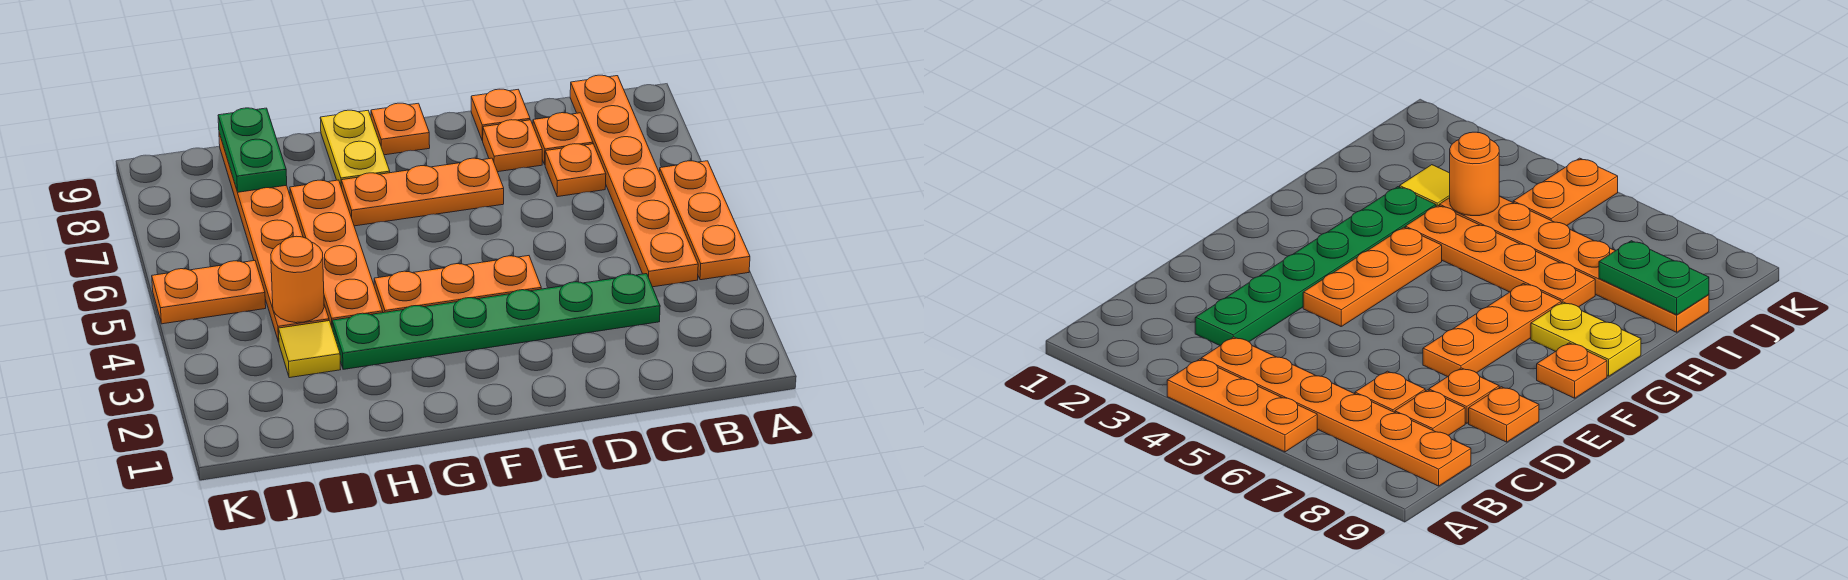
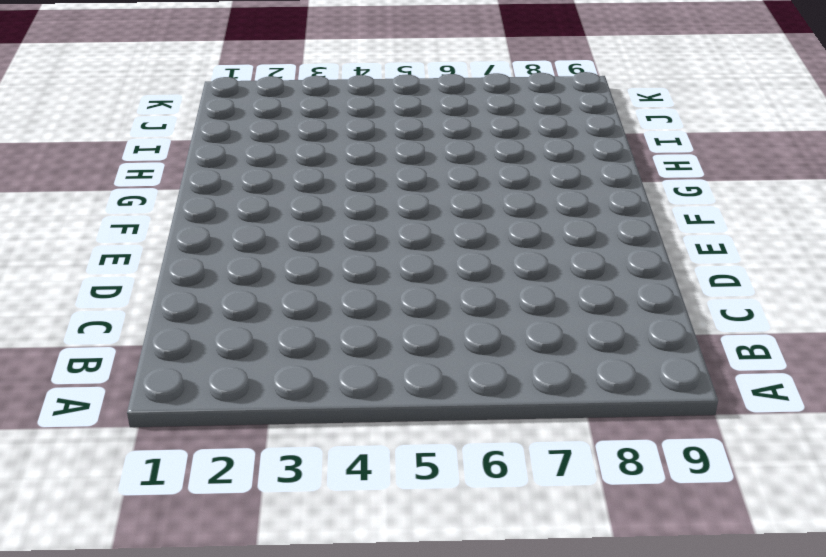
none -> orange 1x3 plate [659,161,750,280]
none -> orange 1x6 plate [570,75,698,287]
none -> green 1x6 plate [332,274,660,369]

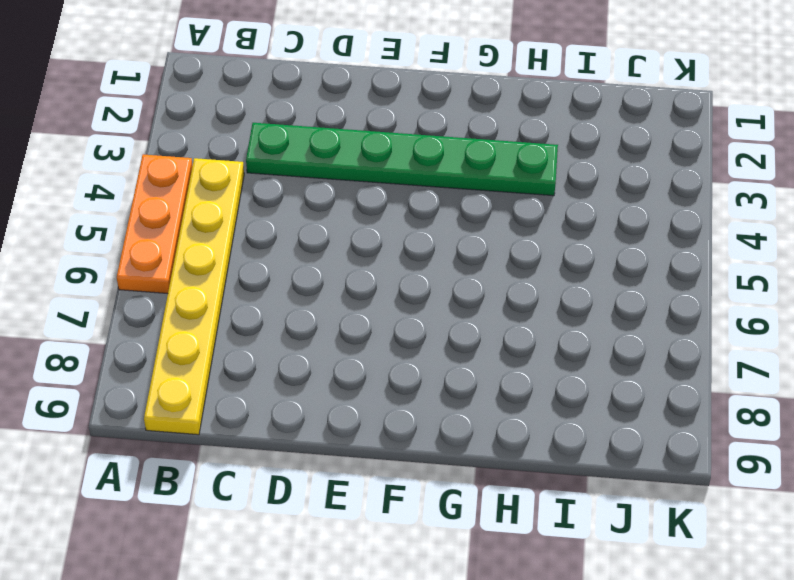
yellow 1x6 plate [144,158,244,435] -> orange 1x6 plate [570,75,698,287]
none -> orange 1x1 plate [545,144,606,197]
none -> orange 1x1 plate [533,113,593,164]
none -> orange 1x1 plate [483,120,542,172]

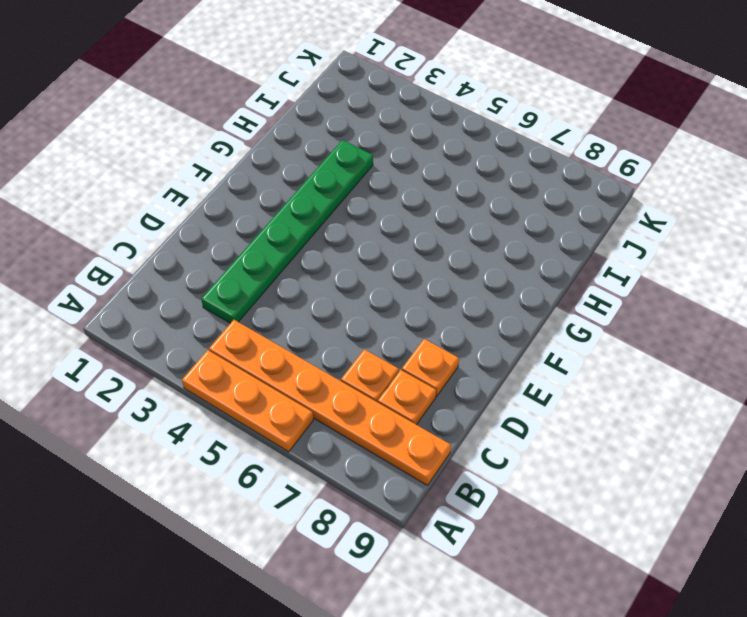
none -> orange 1x1 plate [471,89,530,141]
none -> orange 1x3 plate [374,256,541,313]
none -> orange 1x3 plate [341,158,504,226]

